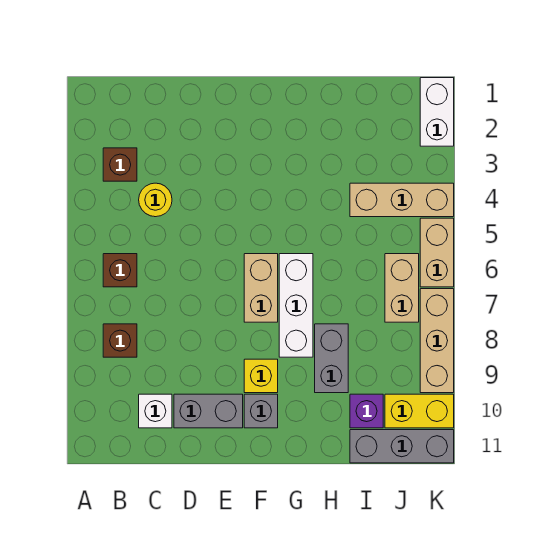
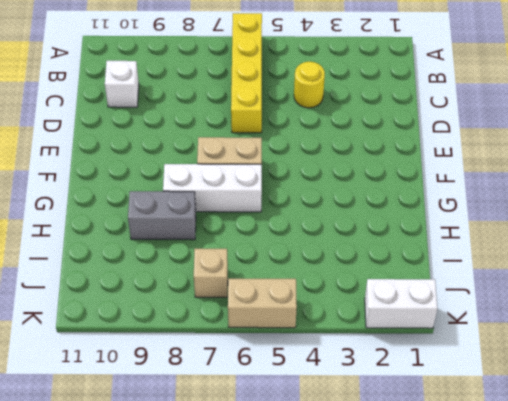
yellow 1x4 brick [231,13,262,133] -> brown 1x1 brick [103,254,137,287]
tan 1x1 brick [194,249,228,297] -> tan 1x2 brick [385,254,419,322]
none -> brown 1x1 brick [103,148,137,181]
none -> brown 1x1 brick [103,324,137,357]
none -> grey 1x2 brick [174,394,243,428]

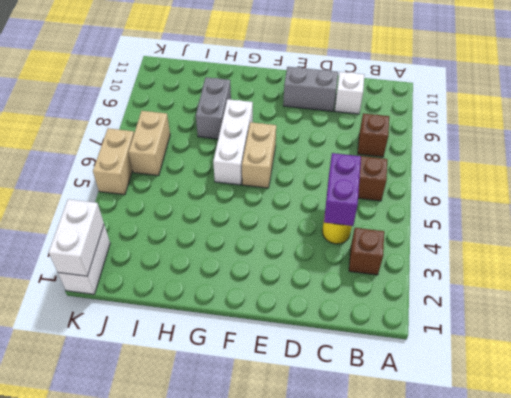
purple 1x2 brick [324,153,361,226] -> none
white 1x2 brick [49,199,104,276] -> none
none -> yellow 1x1 brick [244,359,278,393]
none -> grey 1x1 brick [244,394,278,428]
none -> tan 1x3 brick [350,183,454,217]

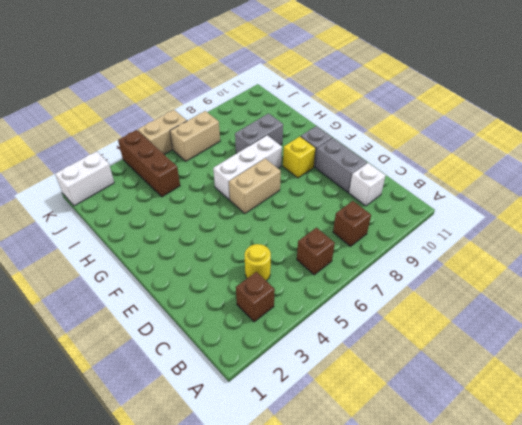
brown 1x3 brick [118,130,180,197] -> tan 1x3 brick [350,183,454,217]
none -> purple 1x1 brick [350,394,383,428]
none -> grey 1x3 brick [350,430,454,463]
none -> yellow 1x2 brick [385,394,454,428]

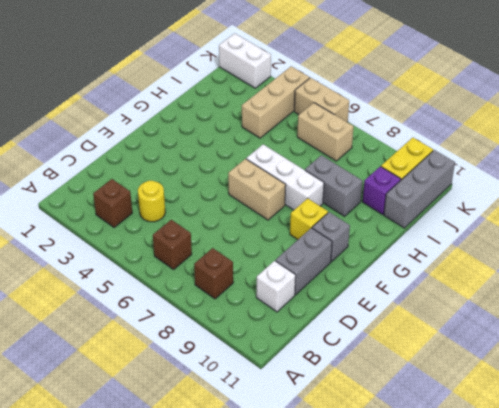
none -> tan 1x3 brick [420,289,454,393]

